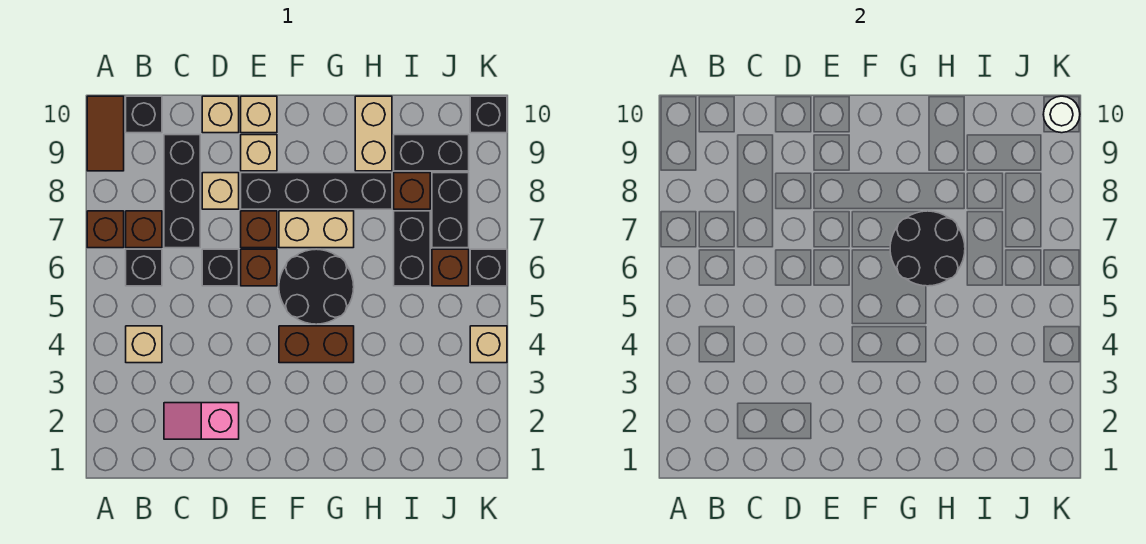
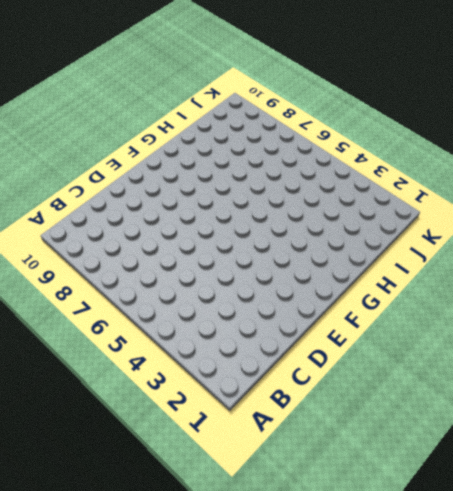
none -> brown 1x1 brick [87,211,124,248]
none -> brown 1x2 tile [87,96,124,171]
none -> tan 1x1 brick [126,326,162,363]
none -> black 1x1 brick [126,249,162,286]

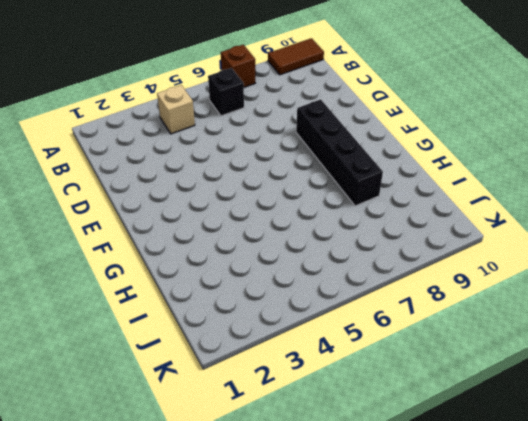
none -> brown 1x1 brick [126,211,162,248]
none -> black 1x1 brick [126,96,162,133]
none -> pink 1x2 slope [164,403,239,439]
none -> black 1x3 brick [164,135,200,248]

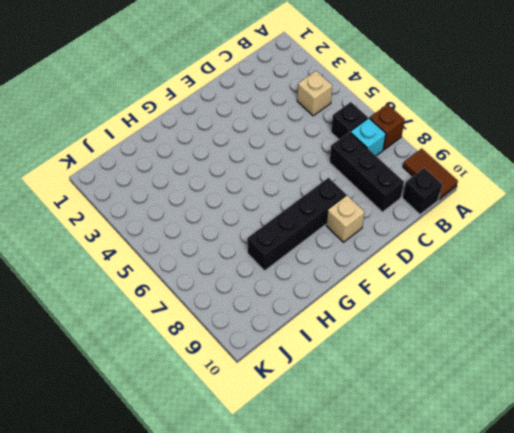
cyan 1x1 brick [350,118,386,156] -> brown 1x1 brick [126,211,162,248]
none -> pink 1x2 slope [164,403,239,439]
none -> black 1x1 brick [202,249,239,286]
none -> tan 1x1 brick [202,173,239,209]
none -> tan 1x1 brick [202,96,239,133]

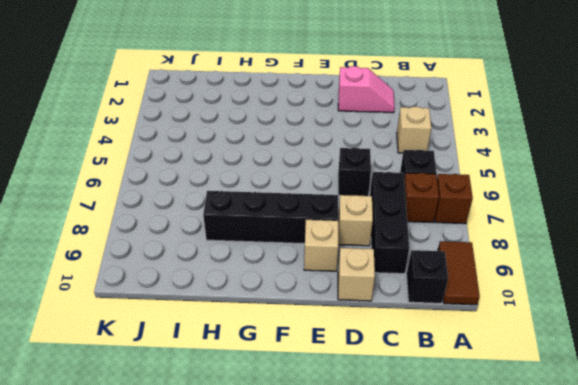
none -> brown 1x1 brick [241,249,277,286]
none -> brown 1x1 brick [241,211,277,248]
none -> tan 1x1 brick [241,96,277,133]
none -> brown 1x2 brick [279,326,354,363]

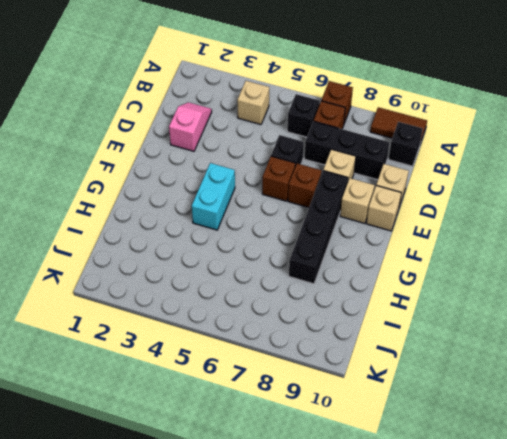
cyan 1x2 brick [192,163,235,230] -> brown 1x2 brick [279,326,354,363]
none -> black 2x2 round brick [279,249,354,324]
none -> tan 1x2 brick [279,211,354,248]
none -> tan 1x2 brick [355,96,392,171]
none -> black 1x2 brick [394,211,430,286]

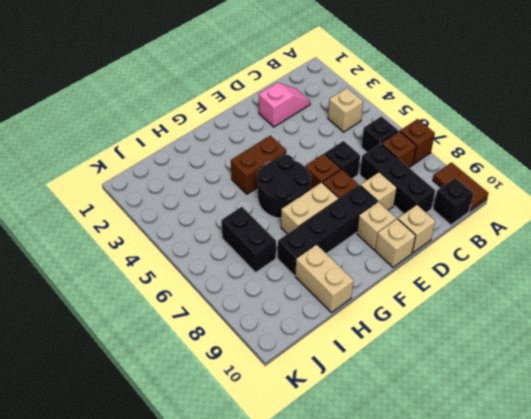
none -> brown 1x1 brick [394,173,430,209]
none -> black 1x2 brick [394,135,469,171]
none -> brown 1x1 brick [432,249,469,286]
none -> black 1x2 brick [432,173,469,248]

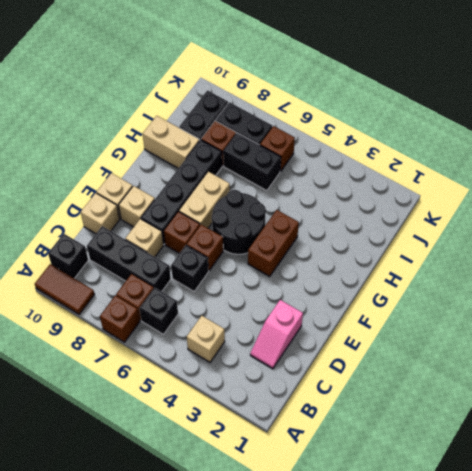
none -> tan 1x1 brick [470,326,507,363]
none -> black 1x1 brick [470,249,507,286]
none -> black 1x1 brick [470,96,507,133]
none -> black 2x2 round brick [890,211,965,286]

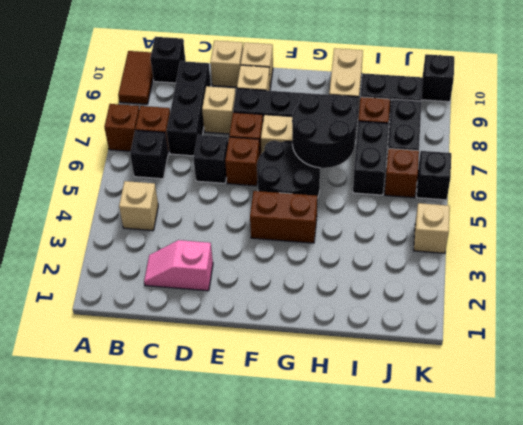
none -> white 1x1 round brick [1043,96,1080,133]

